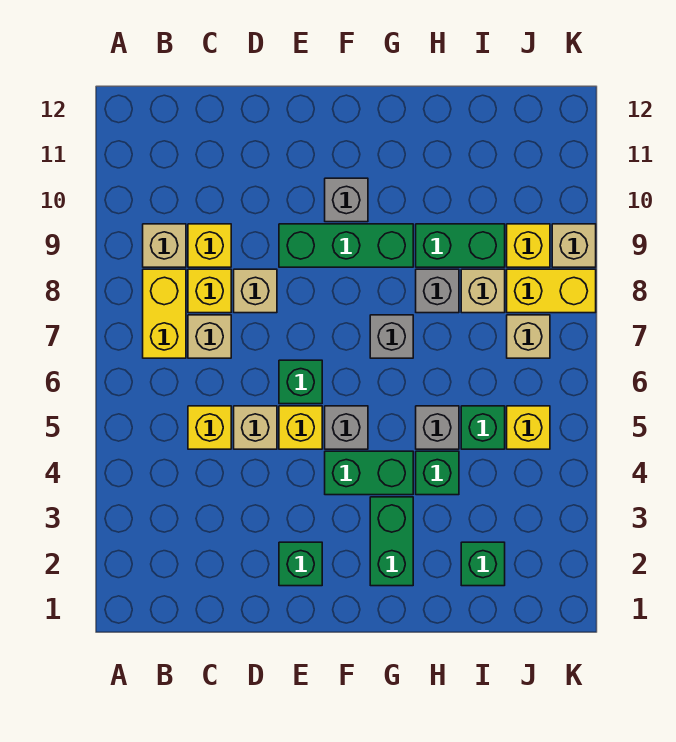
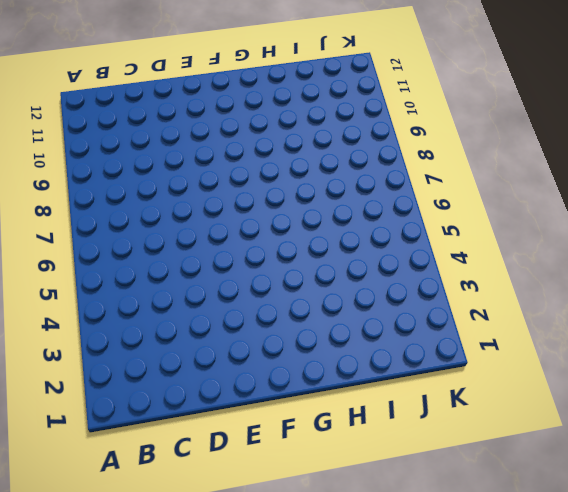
none -> yellow 1x2 brick [143,269,186,358]
none -> tan 1x1 brick [143,224,186,267]
none -> yellow 1x1 brick [188,406,231,449]

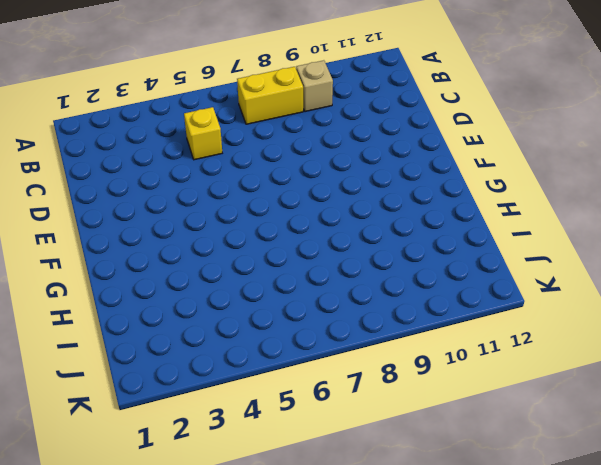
none -> tan 1x1 brick [188,315,231,358]
none -> yellow 1x1 brick [188,269,231,313]
none -> yellow 1x1 brick [188,224,231,267]

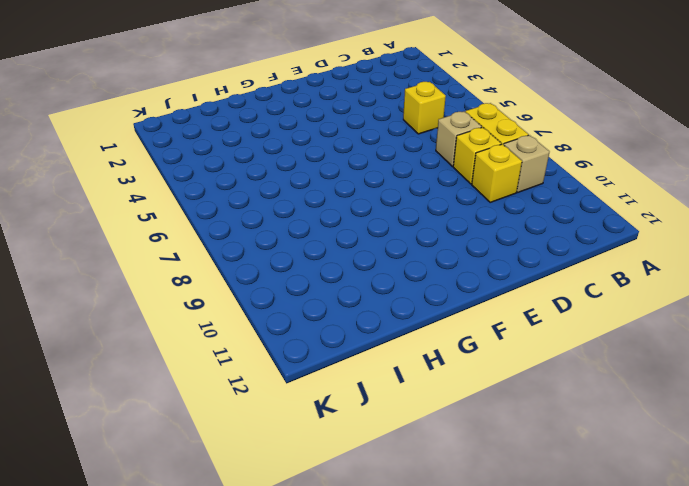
none -> tan 1x1 brick [234,406,277,449]
none -> tan 1x1 brick [234,269,277,313]
none -> green 1x1 brick [279,542,322,586]

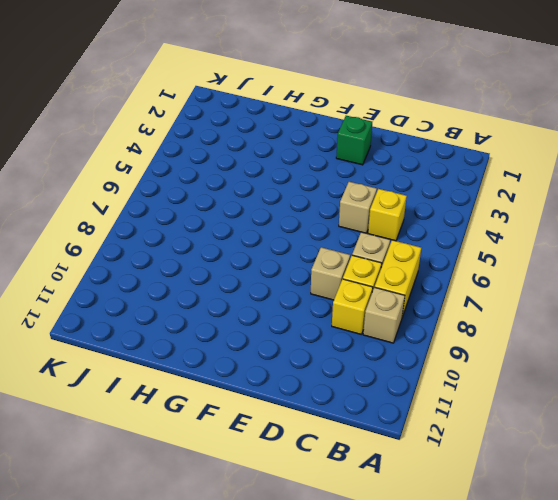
none -> yellow 1x1 brick [279,406,322,449]
none -> green 1x1 brick [279,360,322,404]
none -> green 1x3 brick [279,224,413,267]

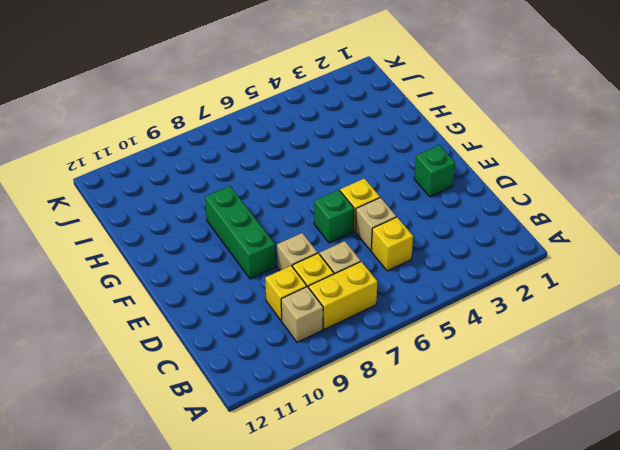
none -> green 1x2 brick [325,451,413,495]
none -> grey 1x1 brick [325,406,368,449]
none -> grey 1x1 brick [325,178,368,222]

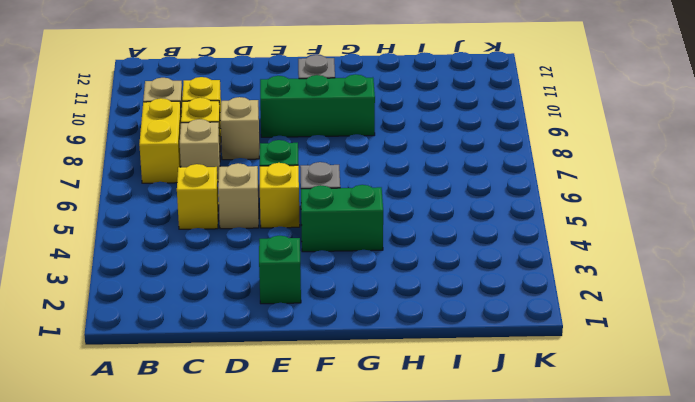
none -> green 1x2 brick [370,497,413,586]
none -> grey 1x1 brick [370,315,413,358]
none -> green 1x1 brick [416,451,459,495]

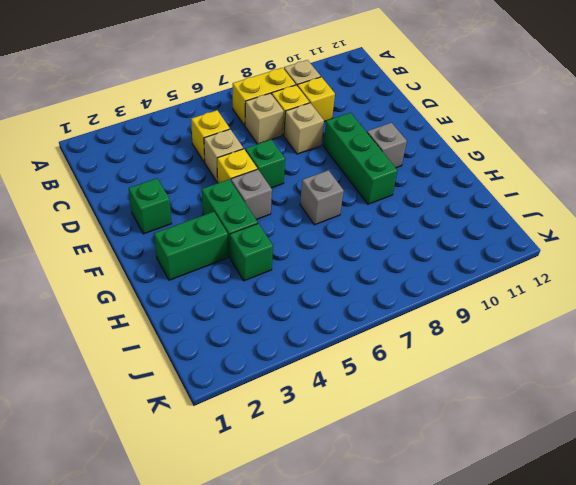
none -> grey 1x1 brick [416,406,459,449]
none -> grey 1x1 brick [416,269,459,313]
none -> green 1x2 brick [416,224,505,267]

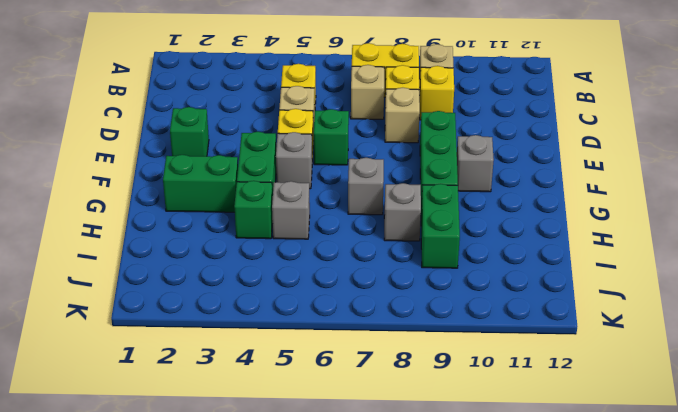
none -> green 1x1 brick [461,542,505,586]
none -> green 1x1 brick [461,406,505,449]
none -> tan 1x1 brick [461,269,505,313]

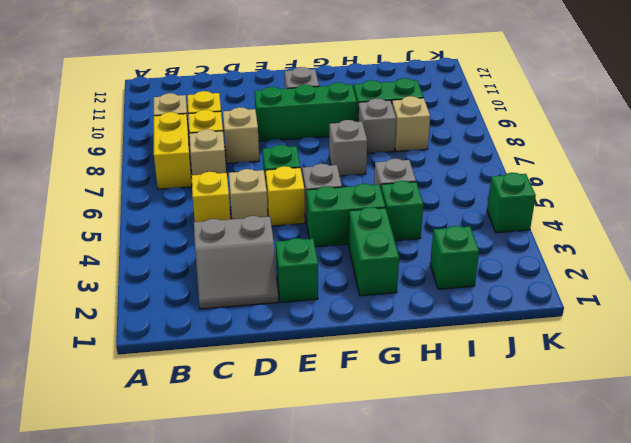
grey 2x2 slope [194,216,278,309] -> none
green 1x1 brick [487,173,536,233] -> green 1x1 brick moved to [461,406,505,449]
none -> yellow 1x1 brick [507,406,550,449]
none -> tan 1x1 brick [507,315,550,358]
none -> yellow 1x2 brick [507,269,596,313]

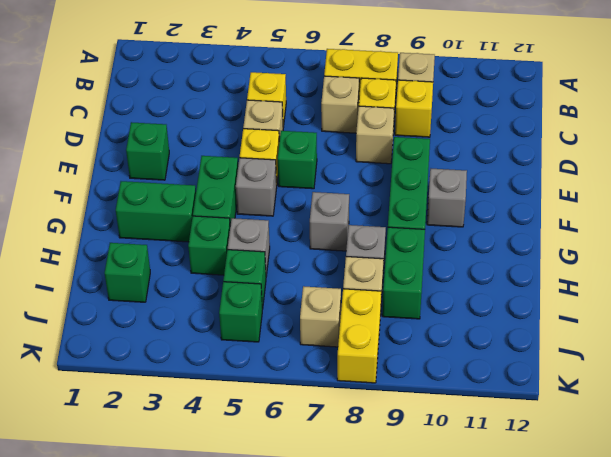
green 1x1 brick [219,282,262,342] -> yellow 1x1 brick [507,406,550,449]
none -> yellow 1x1 brick [507,224,550,267]
none -> tan 1x1 brick [552,224,596,267]

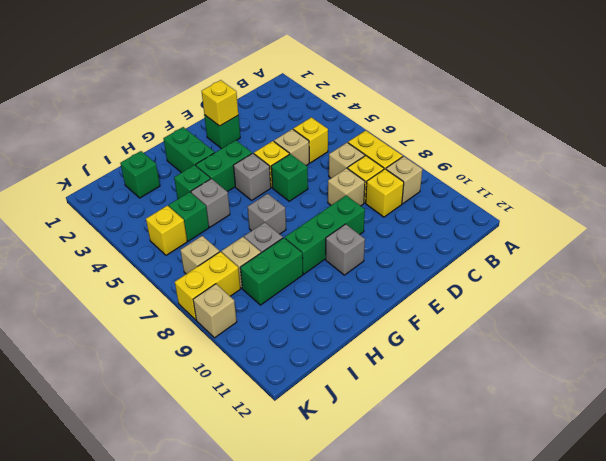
yellow 1x1 brick [202,80,238,126] -> yellow 1x1 brick moved to [507,224,550,267]

